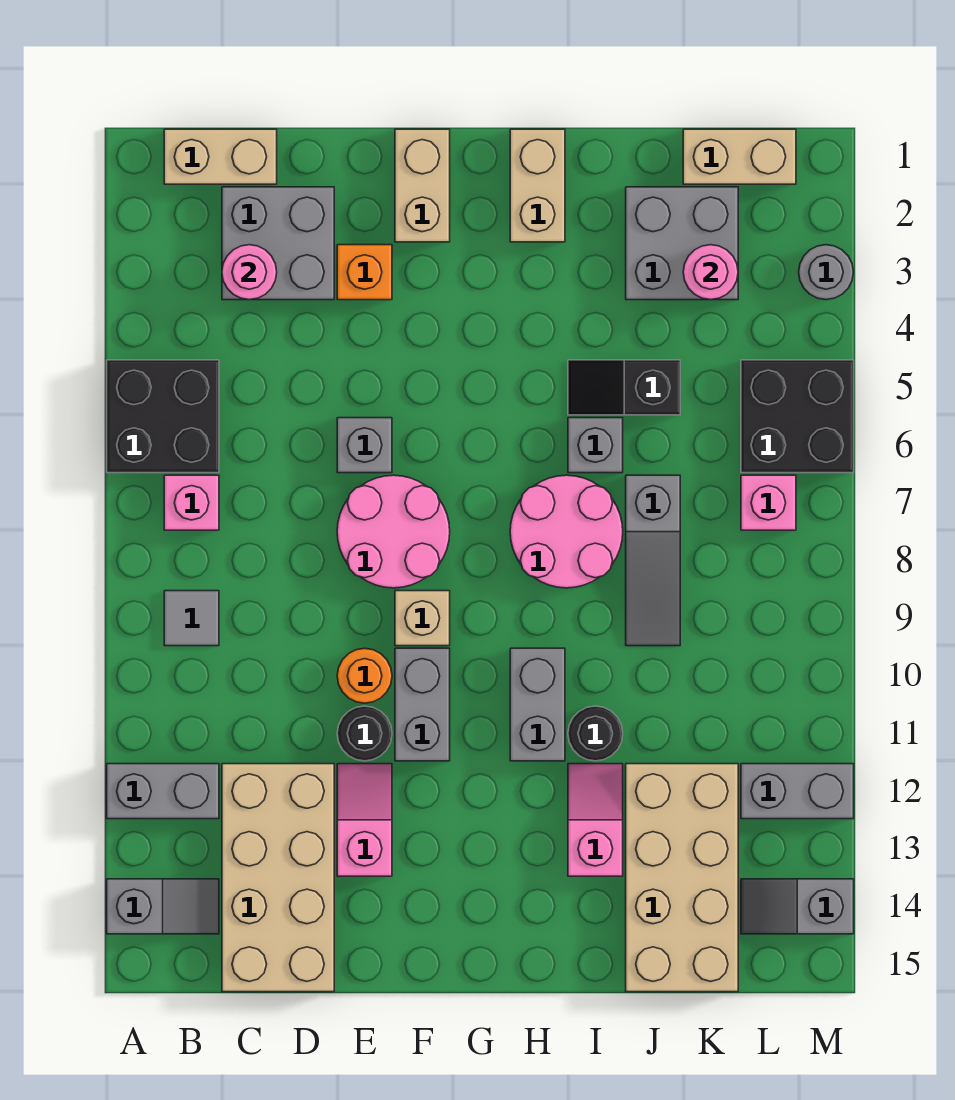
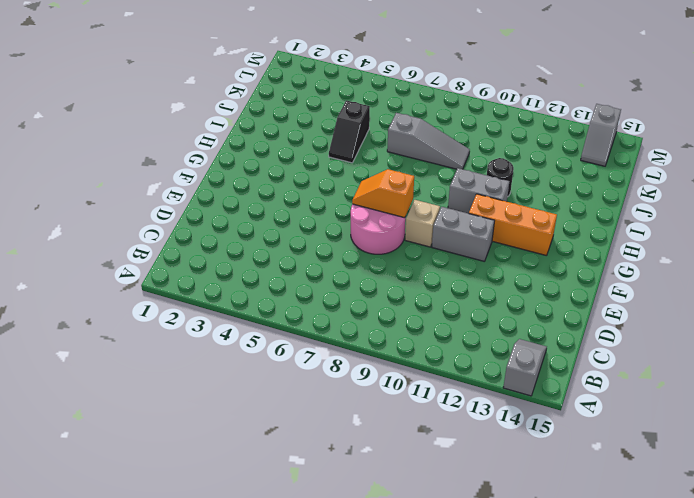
orange 1x2 slope [352,169,414,218] -> none
orange 1x3 brick [469,194,557,256] -> none
none -> black 2x2 brick [107,360,219,473]
none -> grey 1x2 brick [107,764,219,819]
none -> tan 1x2 brick [164,129,277,184]
none -> pink 1x1 brick [164,475,219,530]

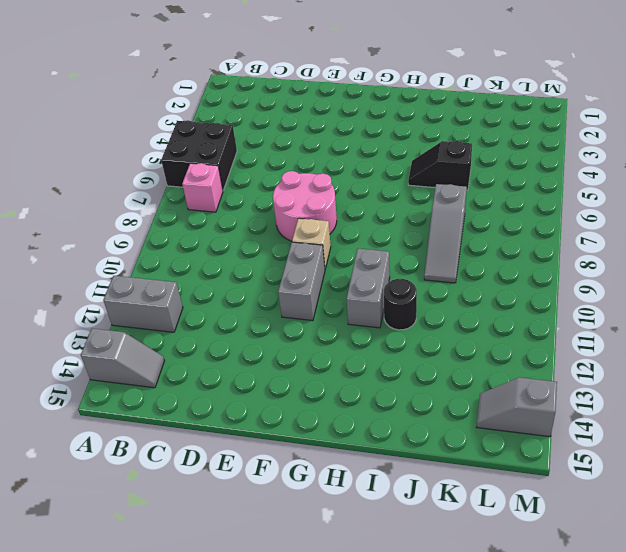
none -> tan 1x2 brick [164,129,277,184]
none -> grey 1x1 tile [164,591,219,646]
none -> grey 2x2 brick [222,187,334,300]
none -> tan 2x4 brick [222,764,334,992]

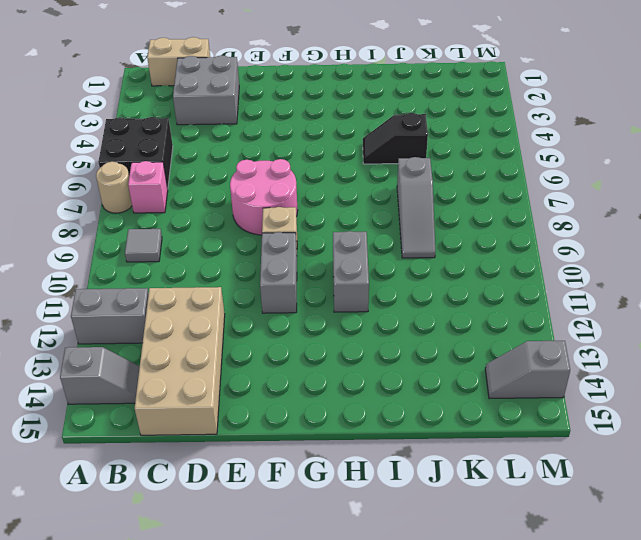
tan 1x1 round brick [96,162,132,213] -> none
none -> orange 1x1 brick [337,245,392,300]
none -> grey 1x1 brick [337,418,392,473]
none -> orange 1x1 round brick [337,648,392,703]
none -> black 1x1 round brick [337,706,392,761]

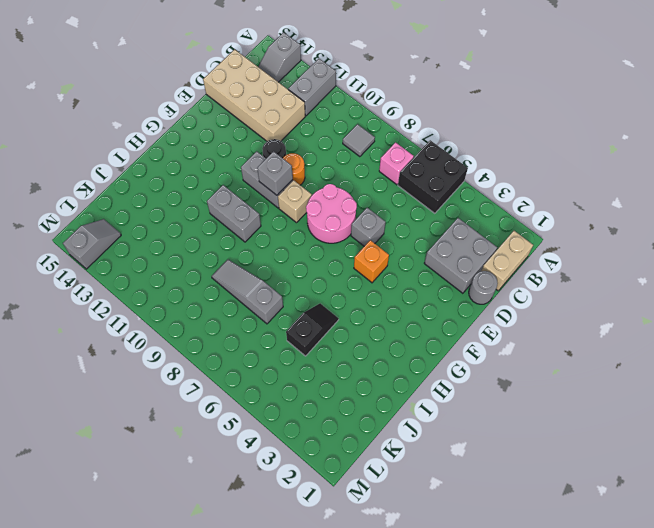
grey 1x1 round brick [469,271,498,304] -> grey 1x1 round brick moved to [799,245,853,300]
orange 1x1 brick [354,240,389,283] -> orange 1x1 brick moved to [337,245,392,300]
grey 1x1 brick [257,151,293,195] -> grey 1x1 brick moved to [568,418,623,473]
none -> pink 1x2 slope [337,764,392,876]
none -> tan 1x2 brick [395,129,450,242]
none -> tan 1x2 brick [510,129,565,242]
none -> pink 2x2 round brick [510,475,623,588]

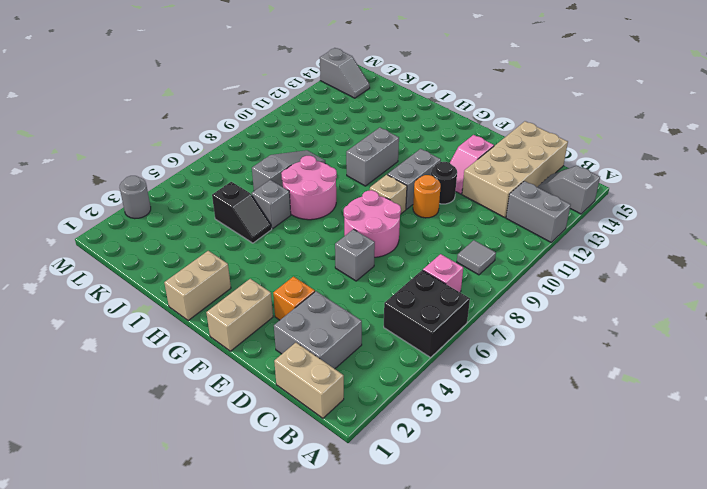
none -> black 1x1 round brick [568,706,623,761]
none -> pink 1x2 slope [568,764,623,876]
none -> grey 2x2 brick [626,187,738,300]
none -> tan 2x4 brick [626,764,738,992]

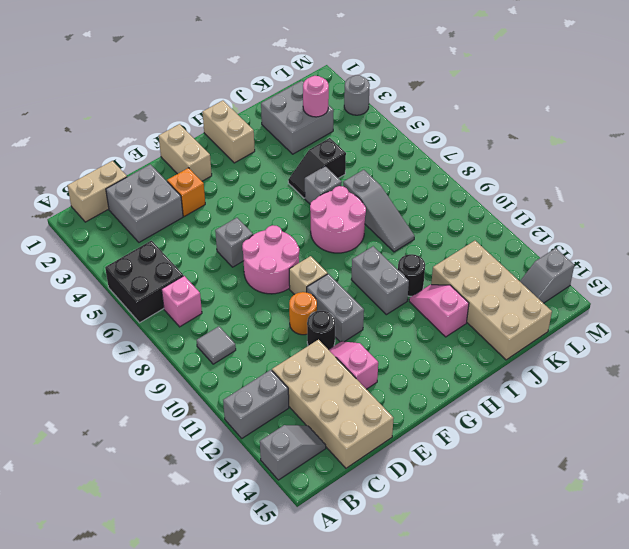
none -> tan 1x2 brick [683,129,796,184]
none -> black 2x2 brick [741,360,854,473]
none -> pink 1x1 brick [741,475,796,530]
none -> grey 1x2 brick [741,764,854,819]

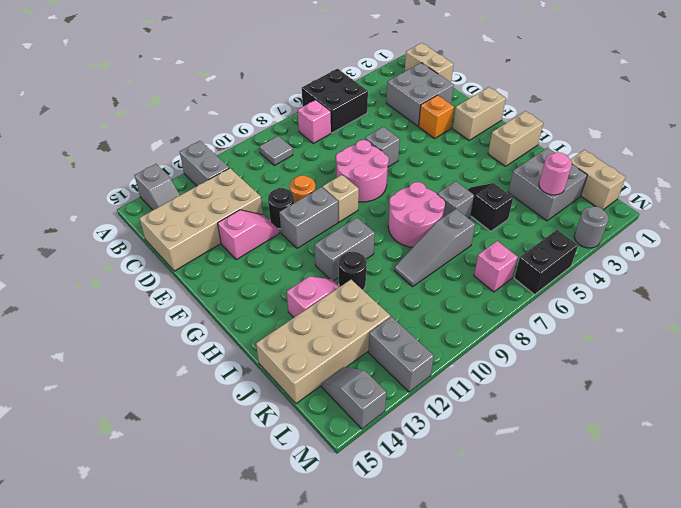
black 1x2 brick [514,230,578,295] -> black 2x2 brick [741,360,854,473]
none -> pink 1x1 round brick [222,245,277,300]

